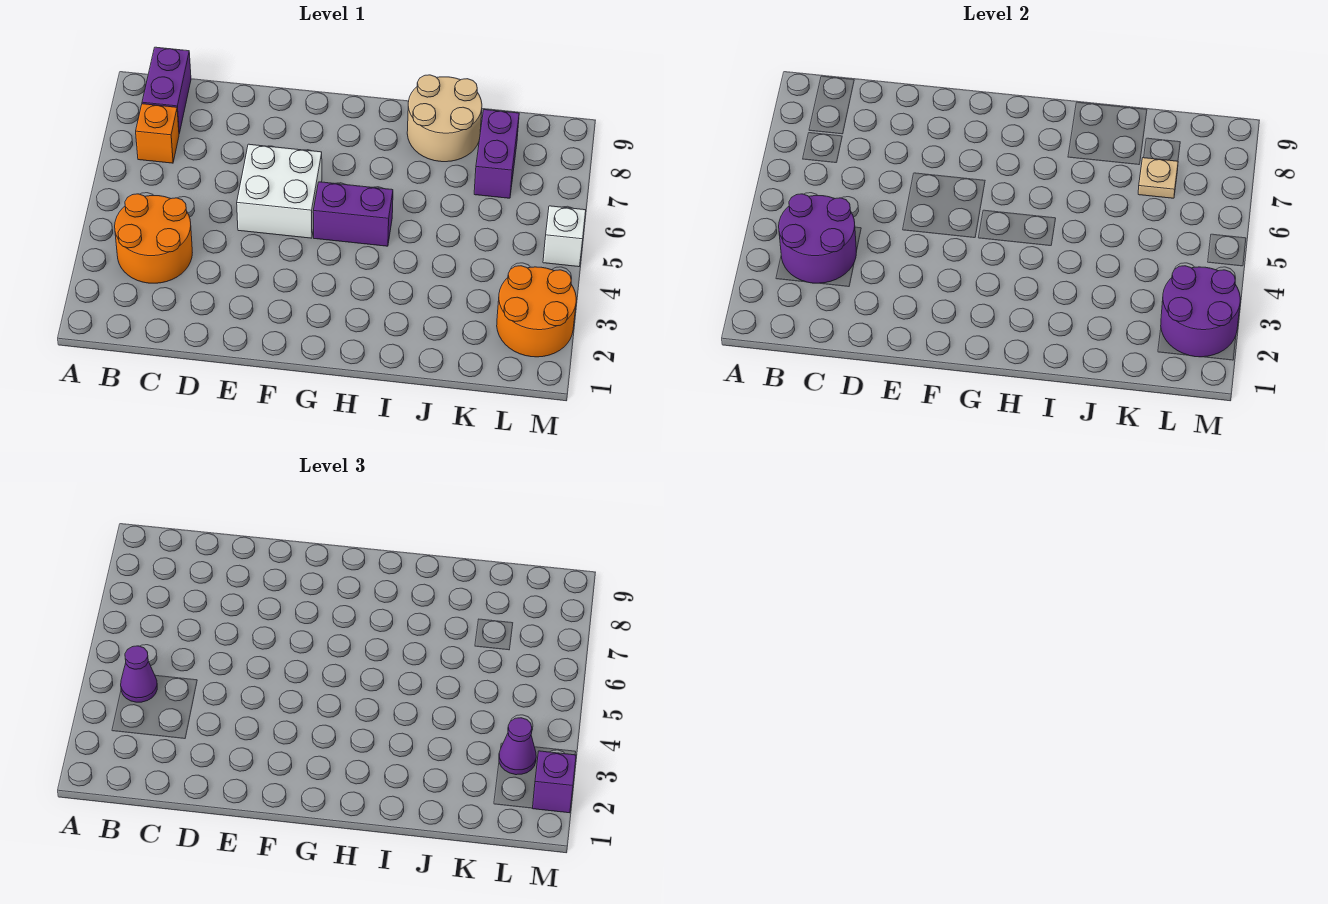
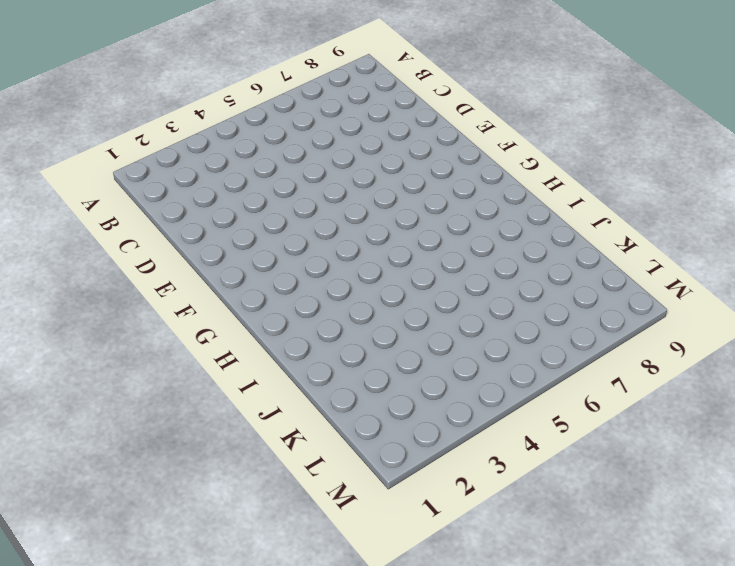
none -> orange 2x2 round brick [115,194,192,283]
none -> orange 1x1 brick [136,104,179,163]
none -> purple 1x2 brick [142,47,191,133]

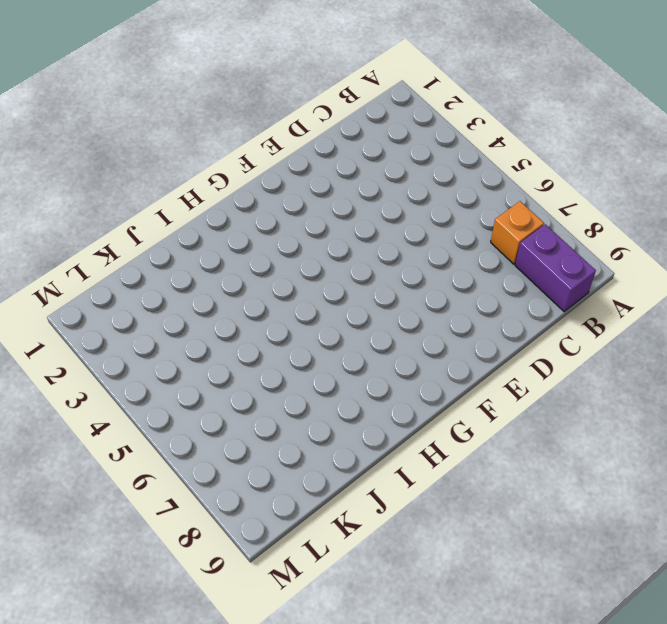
none -> orange 2x2 round brick [115,194,192,283]
none -> white 2x2 brick [237,144,322,238]
none -> purple 1x2 brick [313,182,393,246]

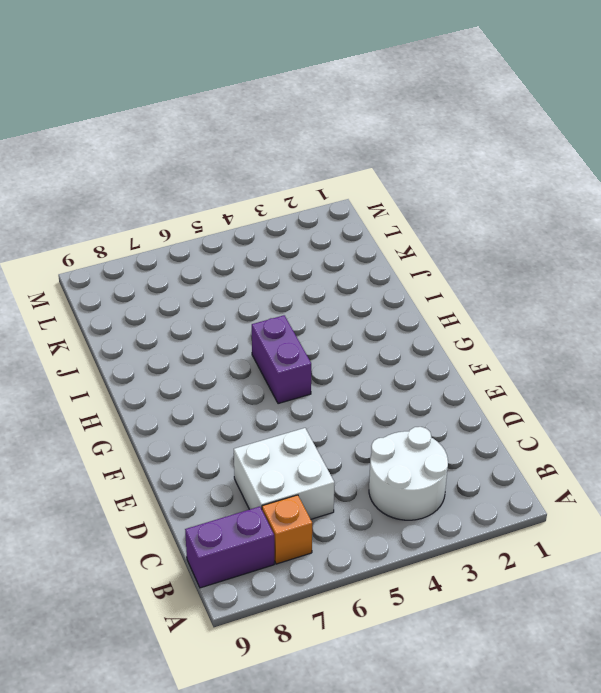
white 2x2 round brick [369,427,448,520] -> orange 2x2 round brick [115,194,192,283]
white 2x2 brick [234,428,335,519] -> white 2x2 brick moved to [237,144,322,238]
none -> tan 2x2 round brick [407,75,482,162]
none -> purple 1x2 brick [474,110,519,198]
none -> orange 2x2 round brick [497,266,576,357]

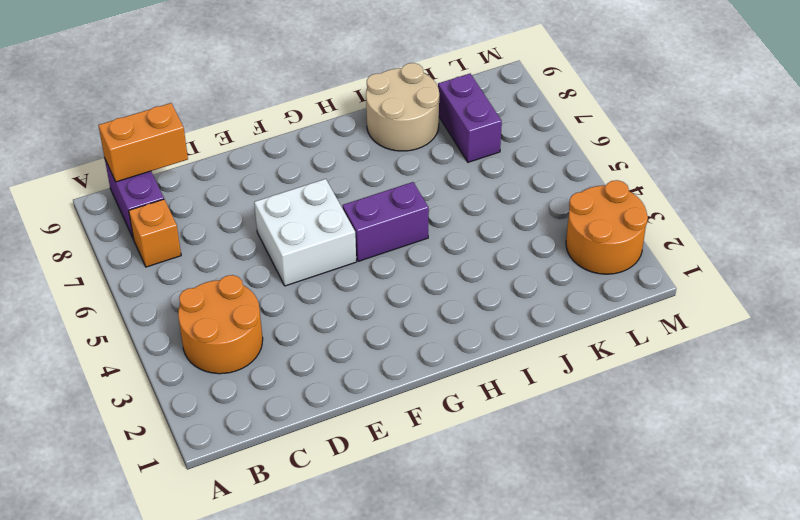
orange 1x2 brick [98,103,188,182] -> none
none -> white 1x1 brick [543,206,586,267]
none -> purple 2x2 round brick [779,194,856,283]
none -> tan 1x1 plate [1138,158,1178,198]

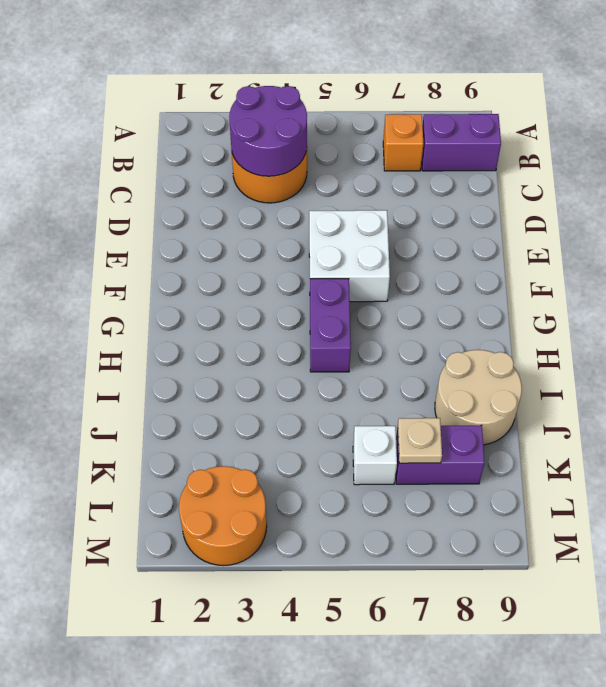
white 1x1 brick [353,426,397,485] -> white 1x1 brick moved to [543,206,586,267]
none -> purple 2x2 round brick [1161,266,1240,357]
none -> purple 1x1 cone [121,646,157,702]
none -> purple 1x1 cone [499,718,536,775]

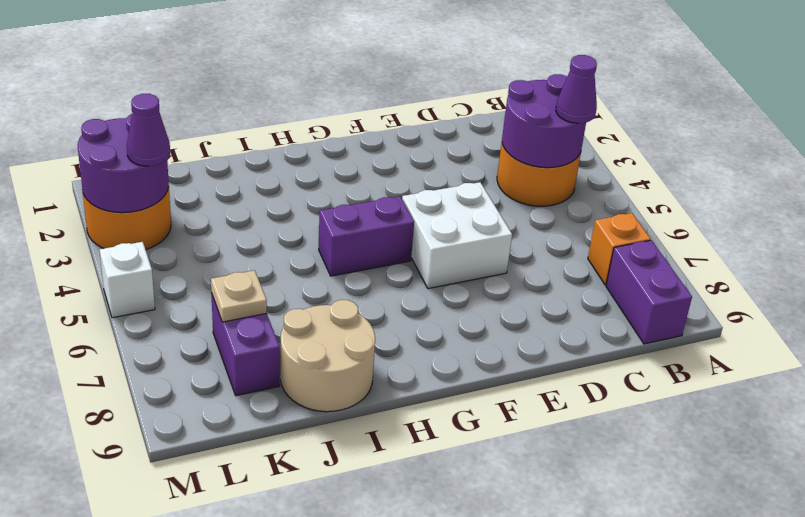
none -> purple 1x1 brick [533,751,576,813]

